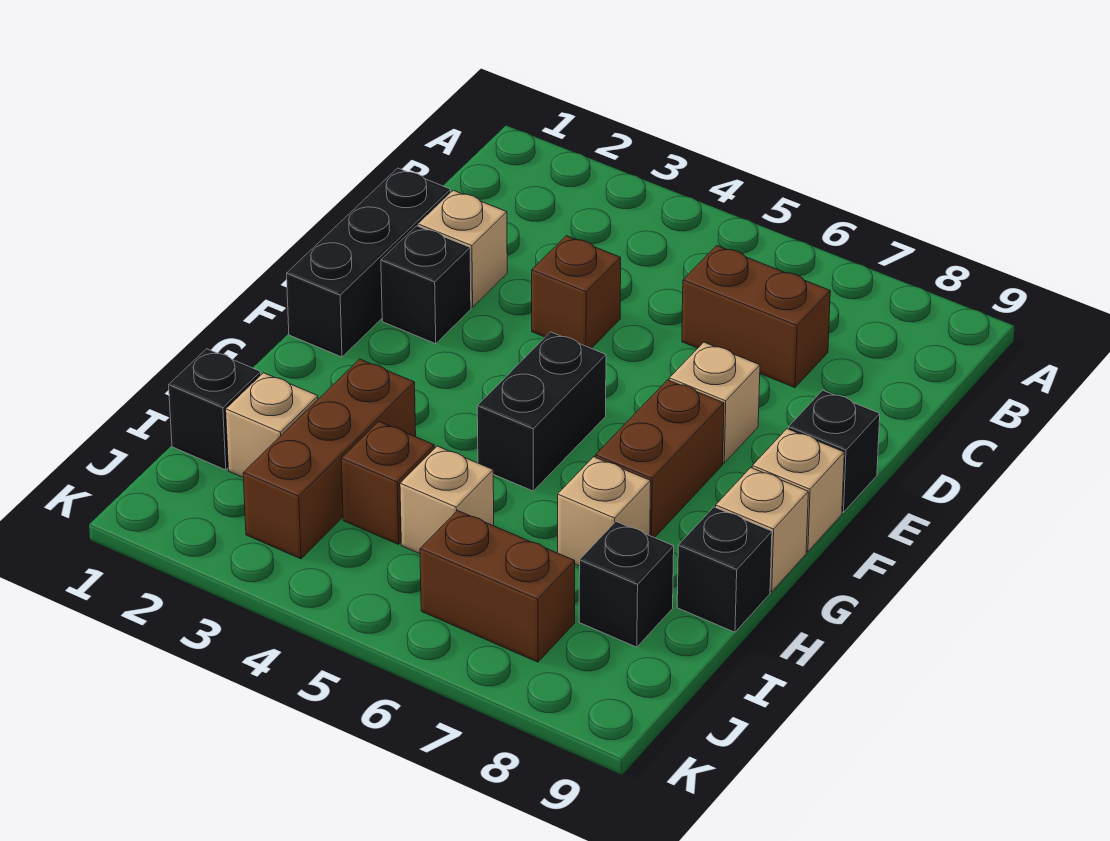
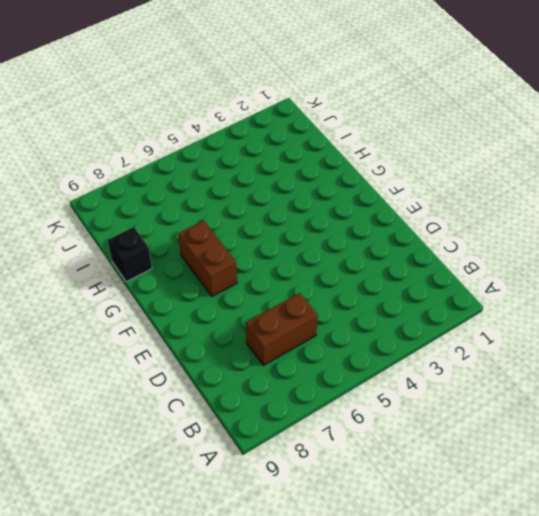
none -> black 1x3 brick [287,168,451,357]
none -> tan 1x1 brick [418,190,507,307]
none -> brown 1x1 brick [532,236,621,348]

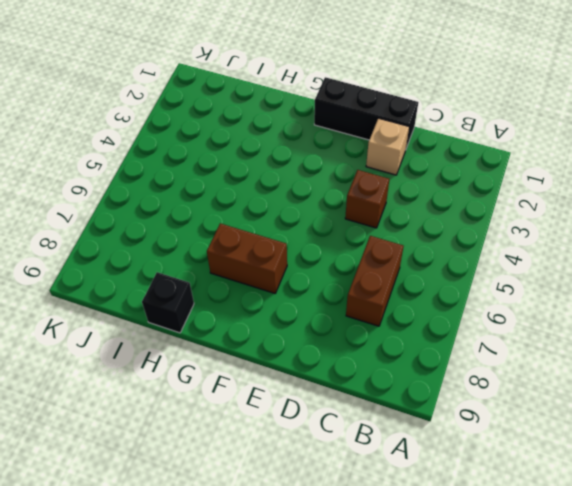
none -> black 1x1 brick [381,226,471,344]
none -> tan 1x1 brick [669,342,760,463]
none -> black 1x1 brick [789,390,880,513]

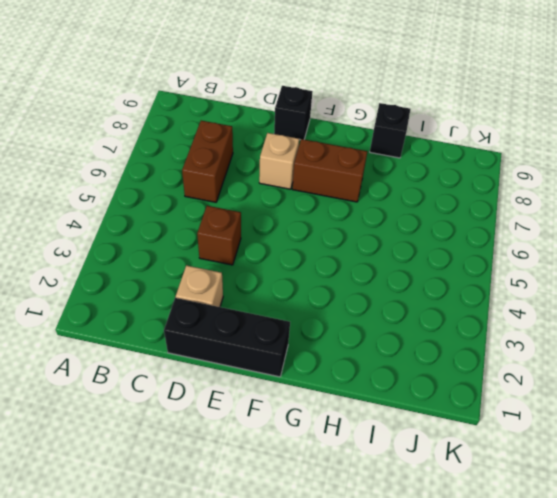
none -> black 1x1 brick [381,226,471,344]
none -> black 1x2 brick [477,332,606,491]
none -> tan 1x1 brick [752,429,844,552]

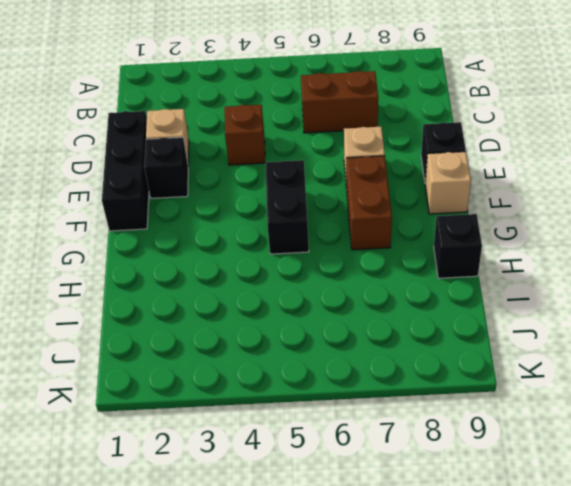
none -> tan 1x1 brick [716,468,808,592]
none -> brown 1x3 brick [243,359,416,559]
none -> tan 1x1 brick [558,457,651,566]

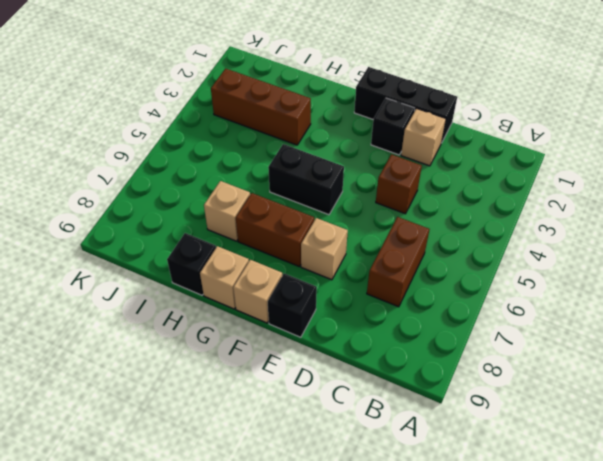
none -> black 1x1 brick [169,349,261,470]
none -> tan 1x1 brick [226,373,318,477]
none -> brown 1x1 brick [341,422,434,544]

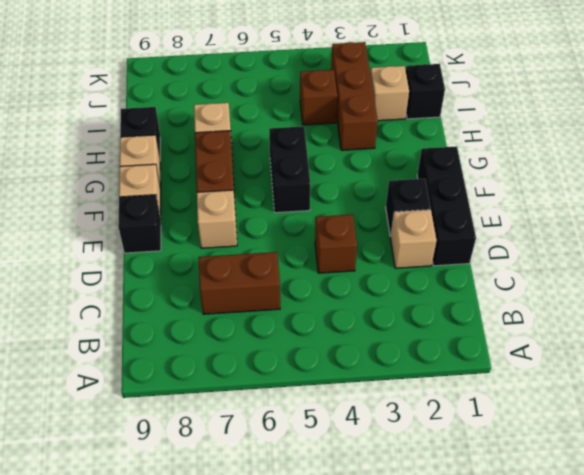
none -> tan 1x1 brick [400,446,494,554]
none -> black 1x1 brick [579,522,674,647]
none -> brown 1x2 brick [420,511,575,662]

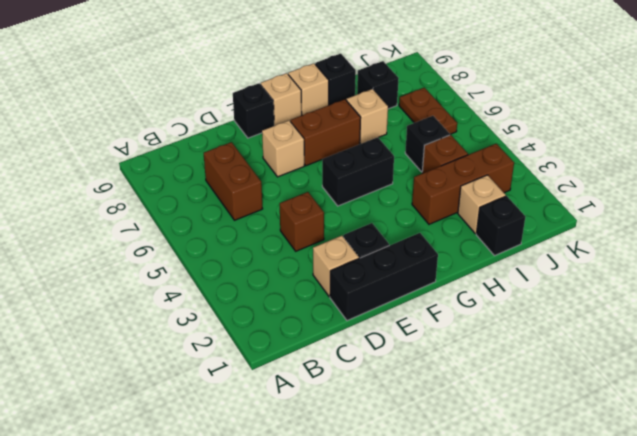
black 1x1 brick [405,116,450,172] -> tan 1x1 brick [400,446,494,554]
brown 1x2 plate [399,88,457,134] -> brown 1x2 brick [420,511,575,662]

